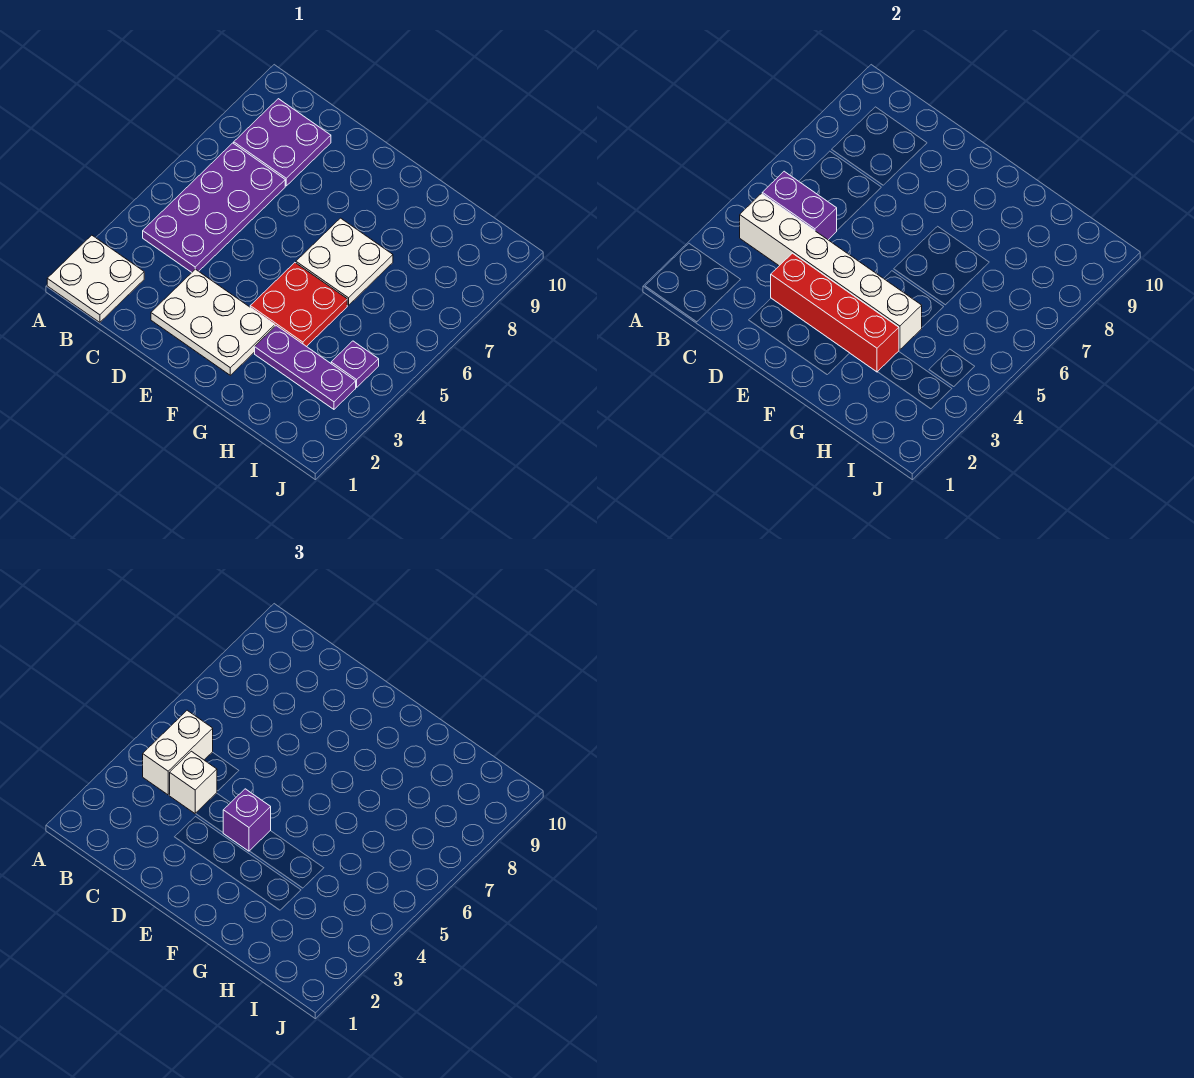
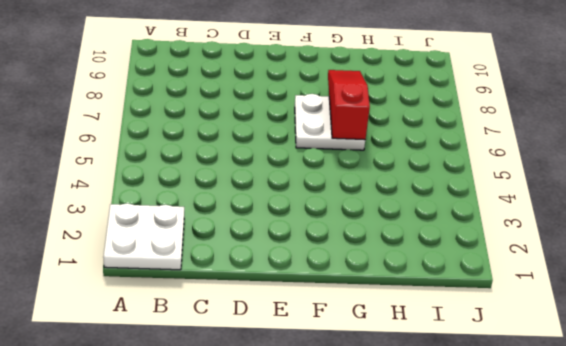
red 1x3 slope [328,70,370,140] -> none
none -> purple 2x4 plate [143,143,285,272]
none -> purple 2x2 plate [234,99,331,186]
none -> white 2x3 plate [151,269,275,375]

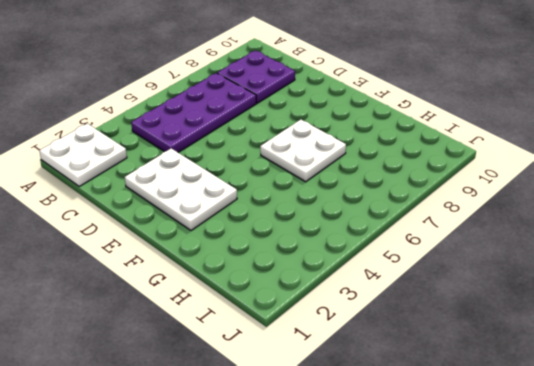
none -> red 2x2 plate [250,263,347,347]
none -> purple 1x3 plate [255,326,356,409]
none -> purple 1x1 plate [331,341,379,387]

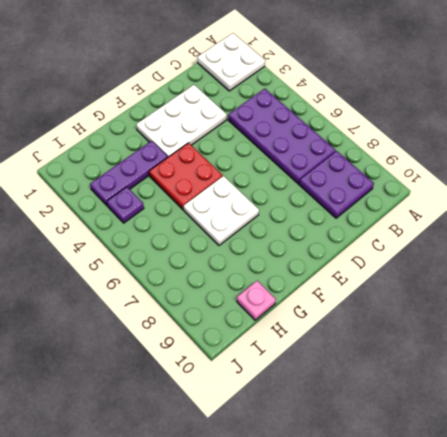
pink 1x1 plate [237,281,276,320] -> none
none -> white 1x6 brick [740,194,922,350]
none -> purple 1x2 brick [762,171,837,240]
none -> red 1x4 brick [771,253,899,372]

